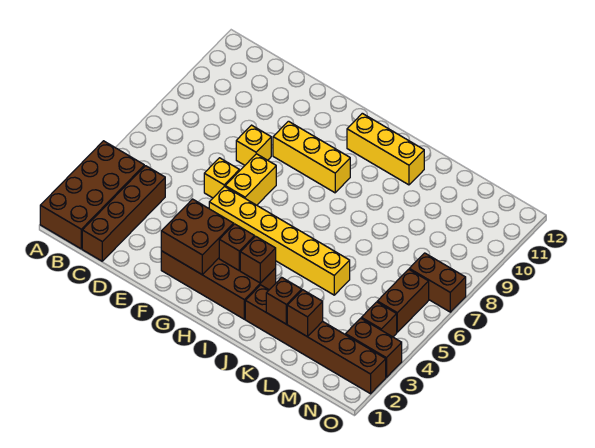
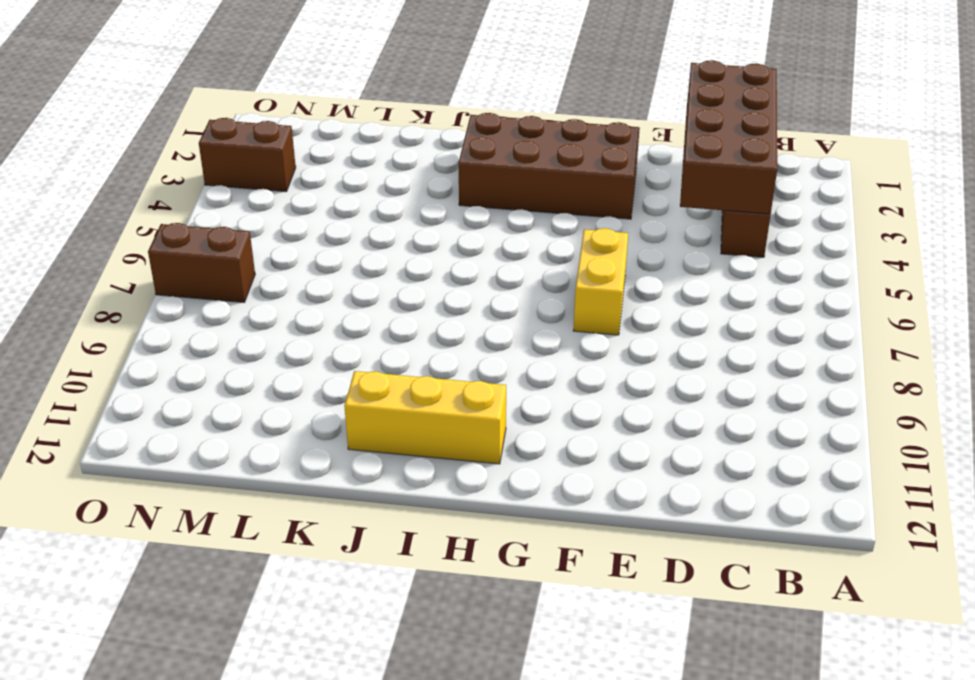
brown 2x4 brick [680,60,777,214] -> brown 2x4 brick moved to [40,141,144,249]
none -> yellow 1x1 brick [204,158,239,198]
none -> yellow 1x1 brick [236,125,271,165]
none -> yellow 1x6 brick [209,186,350,295]

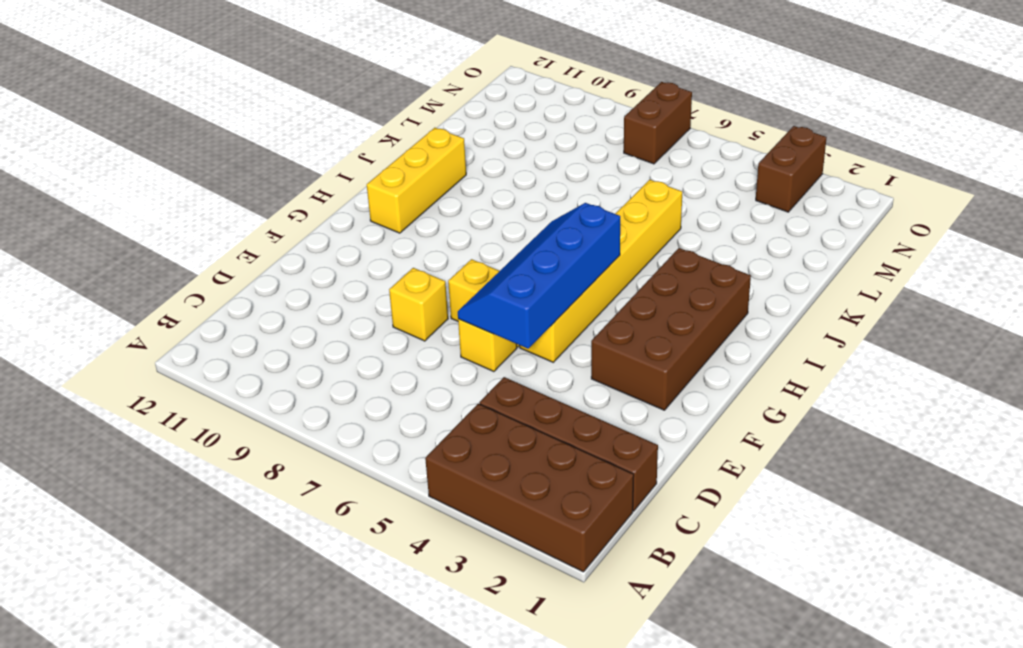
blue 2x4 slope [458,203,620,349] -> none
none -> yellow 1x3 brick [273,121,350,193]
none -> brown 1x6 brick [245,285,386,394]
none -> brown 1x1 brick [361,302,397,337]

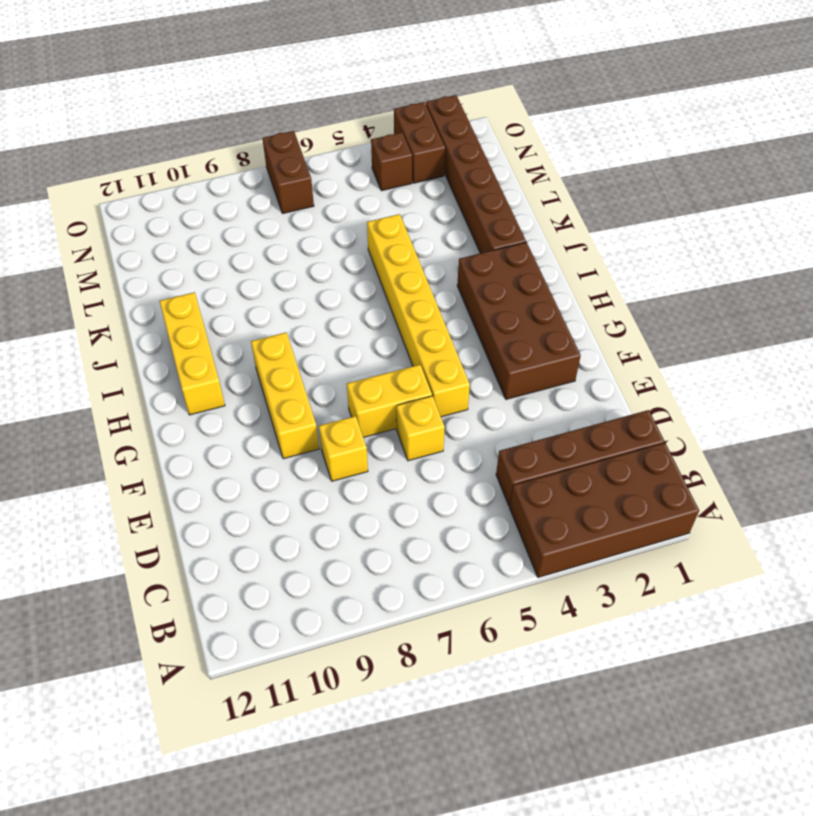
none -> brown 1x2 brick [377,269,429,332]
none -> brown 2x2 brick [161,199,234,274]
none -> brown 1x1 brick [219,224,255,270]

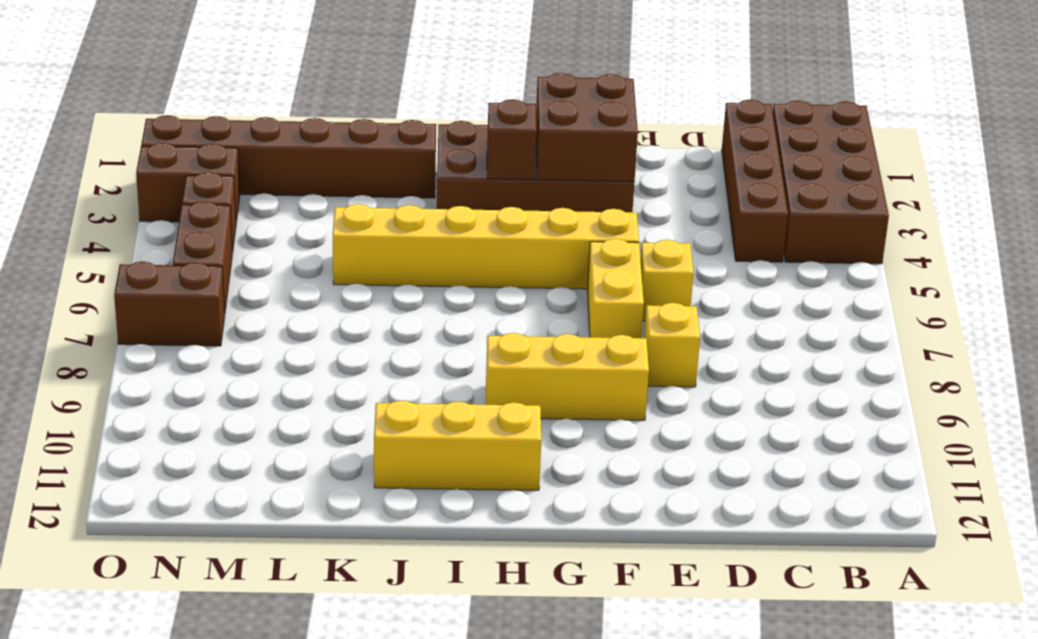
none -> brown 1x1 brick [240,236,276,283]
none -> brown 1x1 brick [266,277,302,324]
none -> brown 1x1 brick [287,290,323,337]

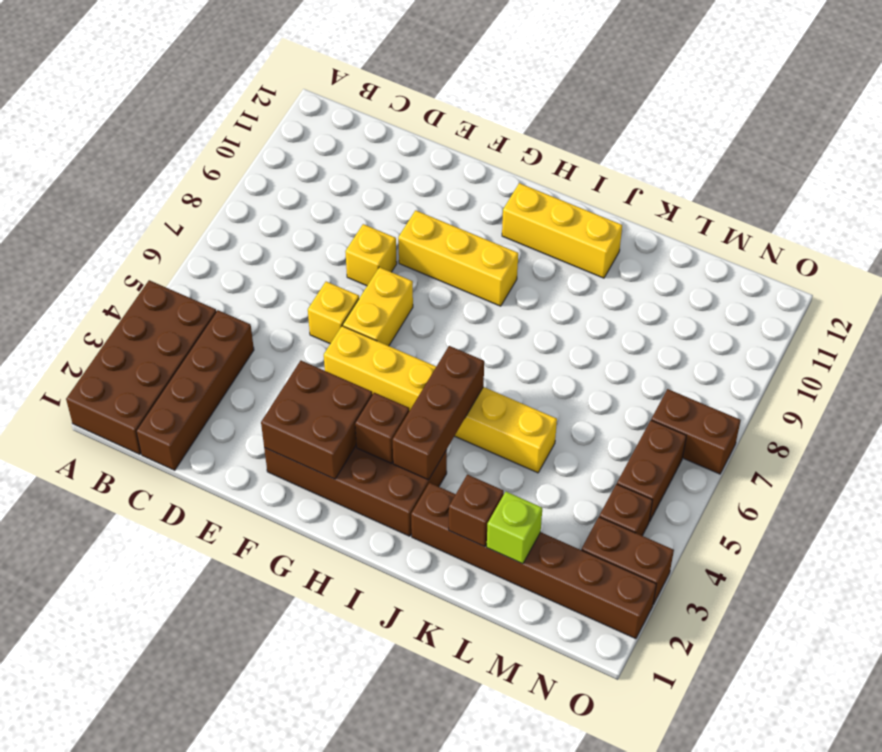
brown 1x3 brick [393,346,484,480] -> brown 1x1 brick [240,236,276,283]
lime 1x1 brick [487,492,542,564] -> brown 1x1 brick [287,290,323,337]

